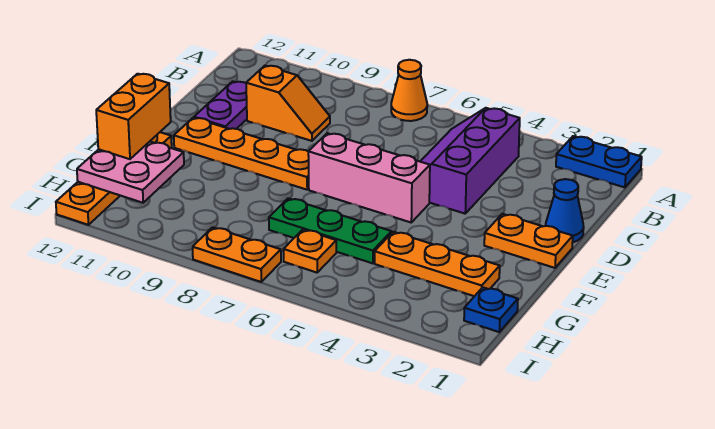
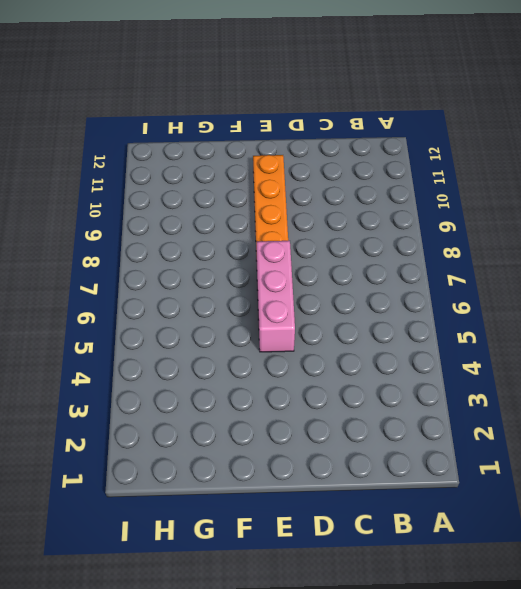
none -> blue 1x2 plate [556,136,642,187]
none -> orange 1x1 cone [391,60,427,121]
none -> purple 2x3 slope [420,108,520,214]

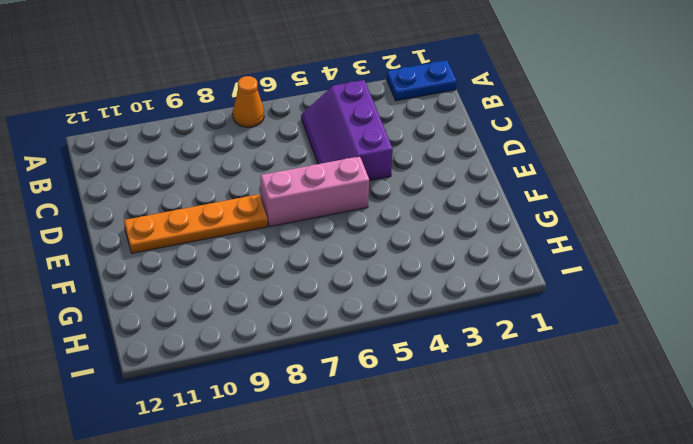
none -> orange 1x2 slope [246,66,330,141]
none -> purple 1x2 plate [194,81,247,129]
none -> blue 1x1 cone [546,179,584,242]

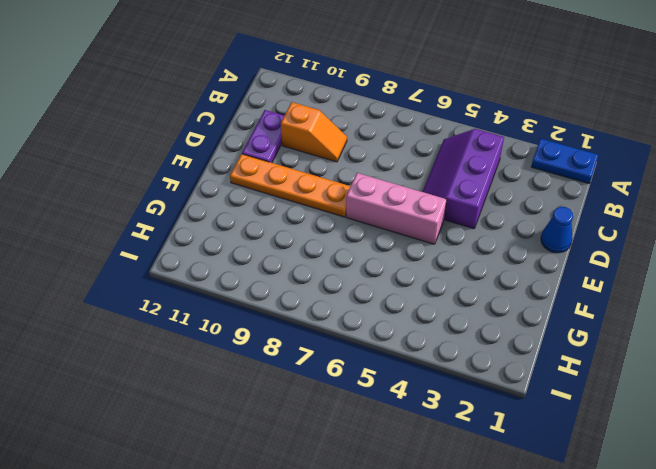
none -> orange 1x1 cone [391,60,427,121]
none -> orange 1x2 plate [484,214,573,268]
none -> orange 1x4 plate [56,132,172,225]

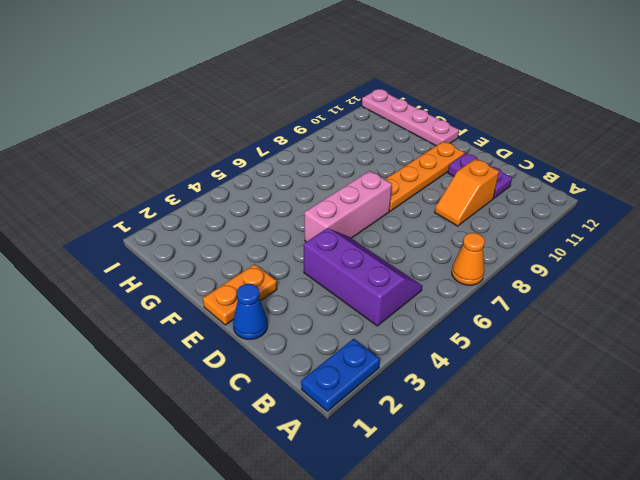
pink 1x4 plate [362,89,459,146] -> orange 1x4 plate [56,132,172,225]
none -> orange 1x3 plate [375,232,500,296]
none -> green 1x3 plate [269,198,391,263]
none -> blue 1x1 plate [464,287,518,332]

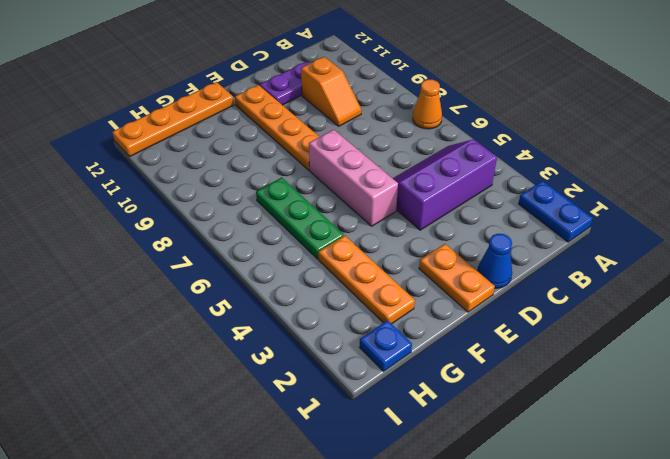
none -> orange 1x1 plate [283,230,336,273]
none -> orange 1x2 plate [193,227,281,282]
none -> pink 2x2 plate [77,142,184,203]

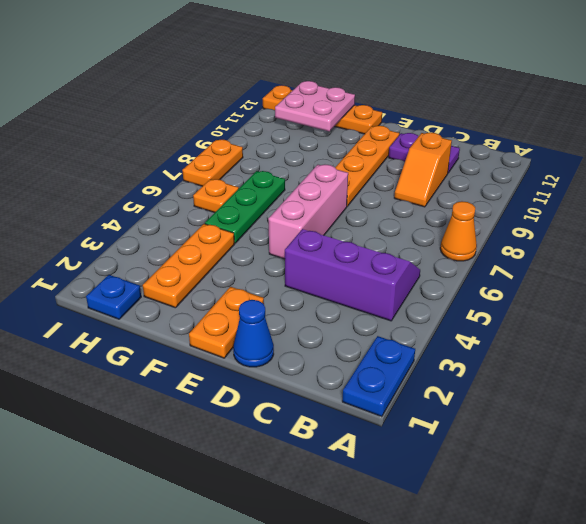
none -> orange 1x2 brick [96,74,171,159]

